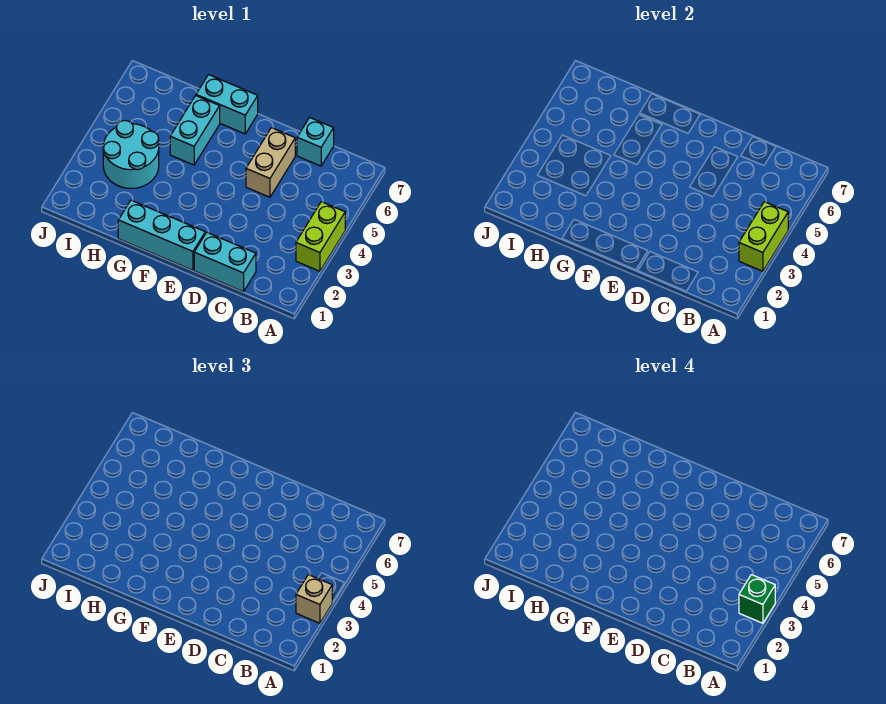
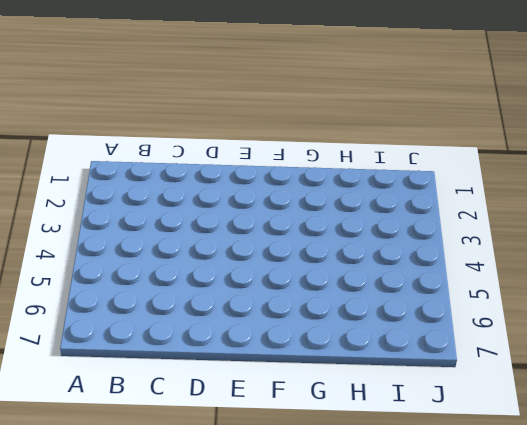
none -> lime 1x2 brick [296,202,345,271]
none -> cyan 1x2 brick [194,232,256,292]

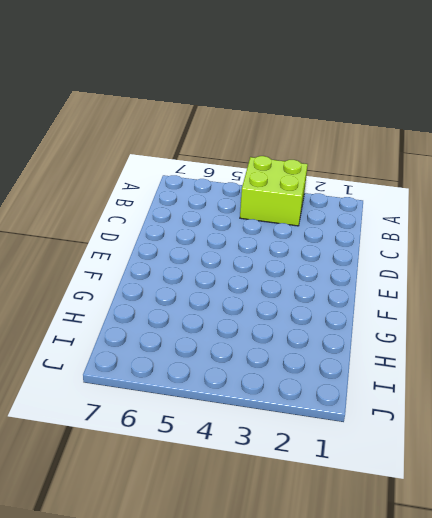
lime 2x2 brick [240,156,308,226] -> lime 1x2 brick [296,202,345,271]
none -> cyan 1x2 brick [194,232,256,292]
none -> cyan 1x1 brick [297,117,334,166]

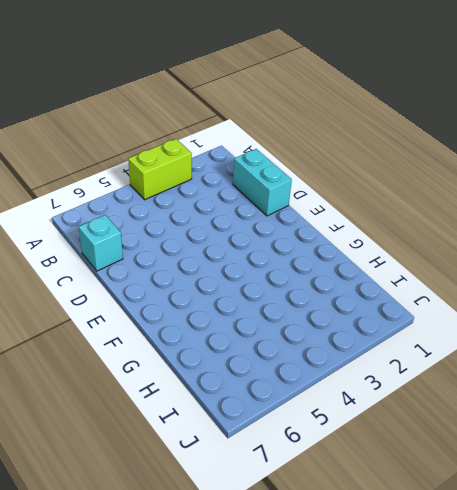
none -> tan 1x2 brick [246,128,295,197]
none -> cyan 1x3 brick [118,200,205,270]

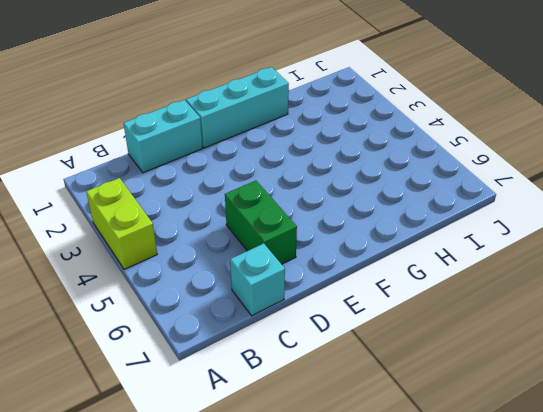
green 1x2 brick [225,181,297,264] -> tan 1x2 brick [246,128,295,197]
none -> cyan 1x2 brick [196,75,258,134]
none -> cyan 1x2 brick [170,96,220,165]

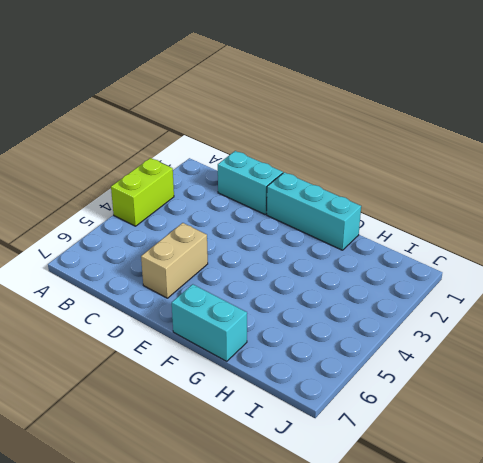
none -> cyan 1x1 brick [297,117,334,166]
none -> cyan 1x2 brick [170,96,220,165]

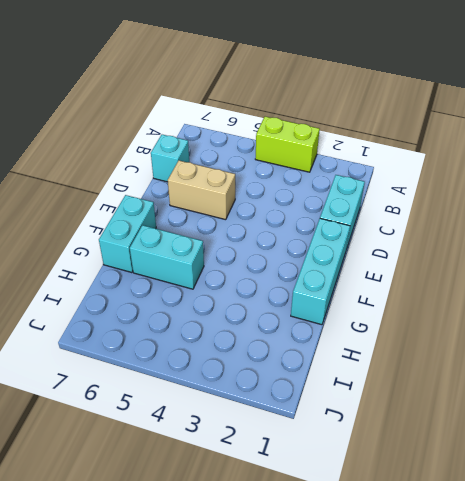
none -> cyan 2x2 round brick [103,121,159,188]
none -> lime 1x2 brick [739,202,788,271]

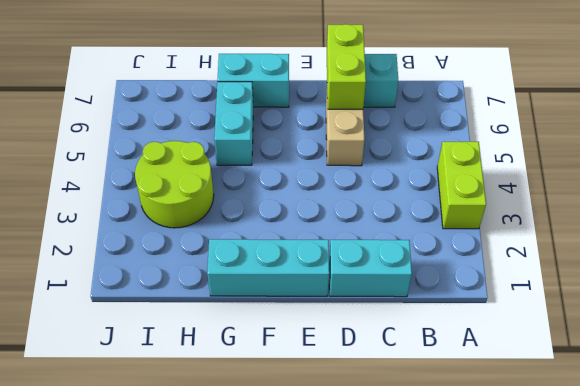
lime 1x2 brick [327,24,366,109] -> lime 1x2 brick moved to [739,202,788,271]
lime 2x2 round brick [135,141,214,228] -> cyan 2x2 round brick [103,121,159,188]
none -> tan 1x1 brick [296,575,332,623]
none -> green 1x1 brick [739,575,775,623]

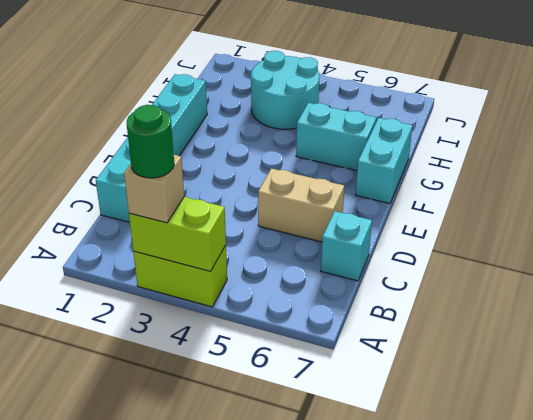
green 1x1 round brick [127,105,174,178] -> green 1x1 brick [739,575,775,623]

